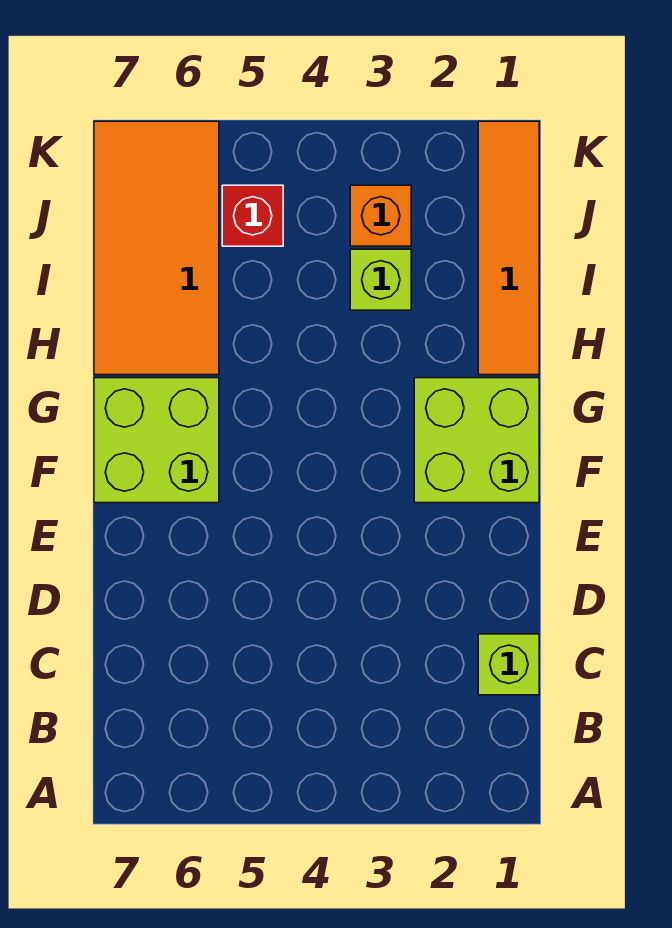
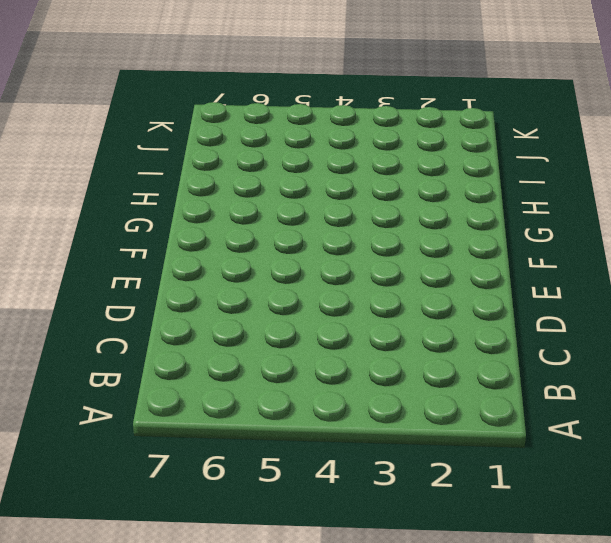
none -> lime 1x1 brick [478,634,539,695]
none -> lime 2x2 brick [414,378,539,503]

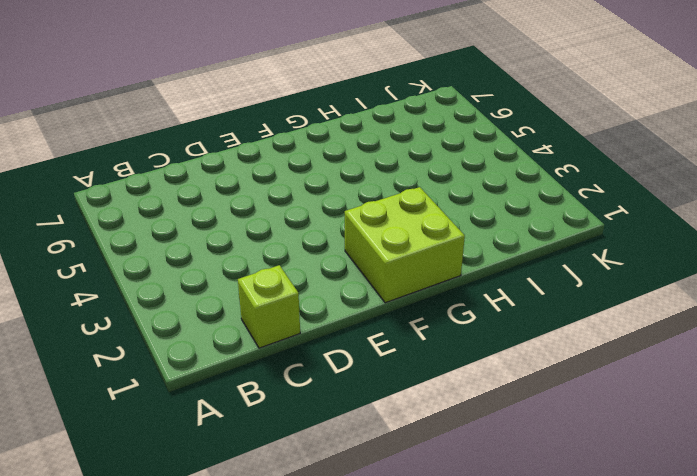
none -> lime 2x2 brick [94,378,219,503]
none -> orange 1x4 tile [478,121,539,375]

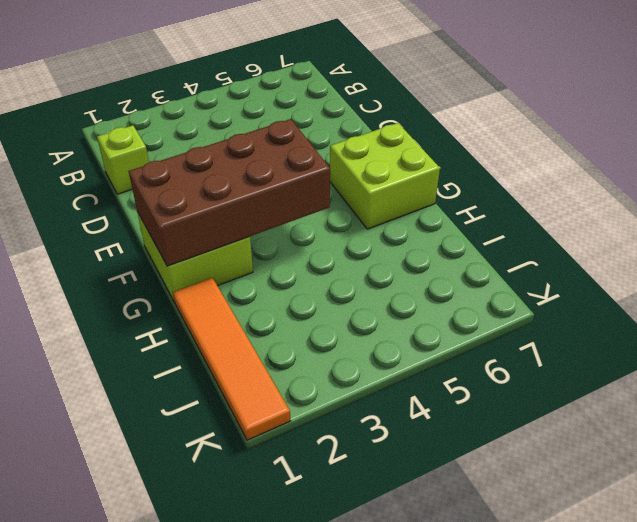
brown 2x4 brick [129,119,330,266] -> none
none -> orange 2x4 tile [94,121,219,375]
none -> lime 1x1 brick [350,249,411,310]

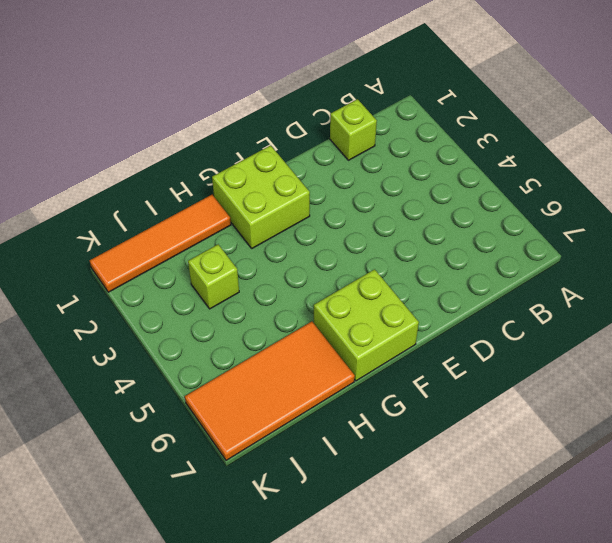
none -> orange 1x1 brick [350,185,411,246]
none -> red 1x1 brick [222,185,283,246]

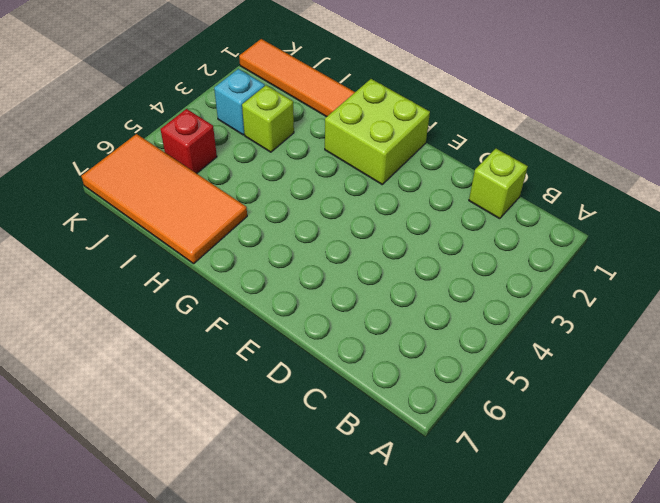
cyan 1x1 brick [214,69,265,135] -> orange 1x1 brick [350,185,411,246]
none -> lime 2x2 brick [94,378,219,503]

